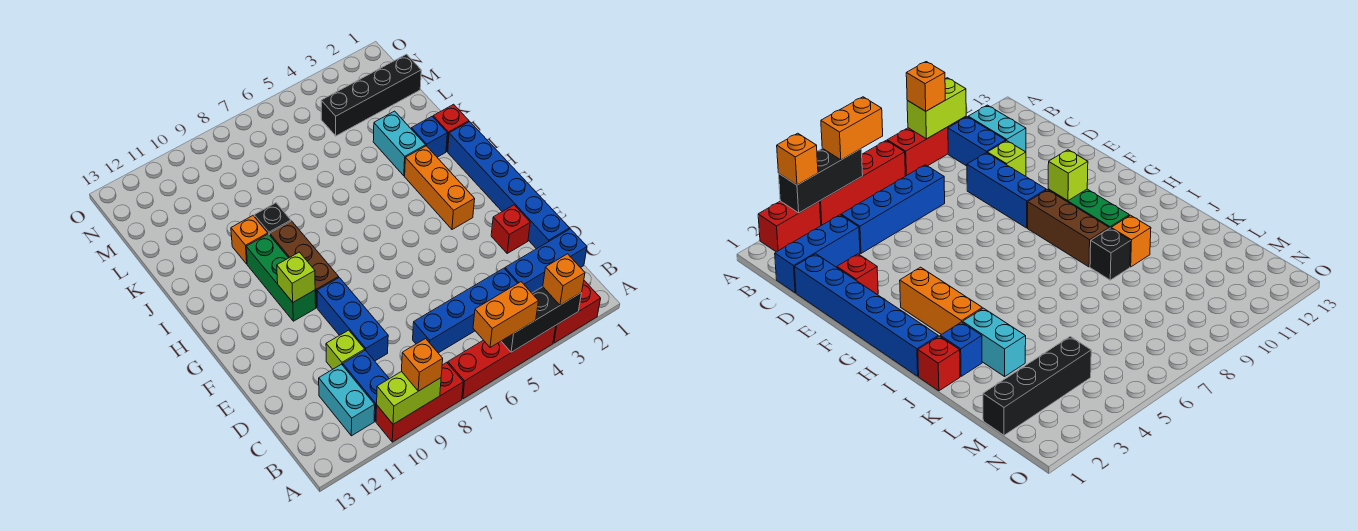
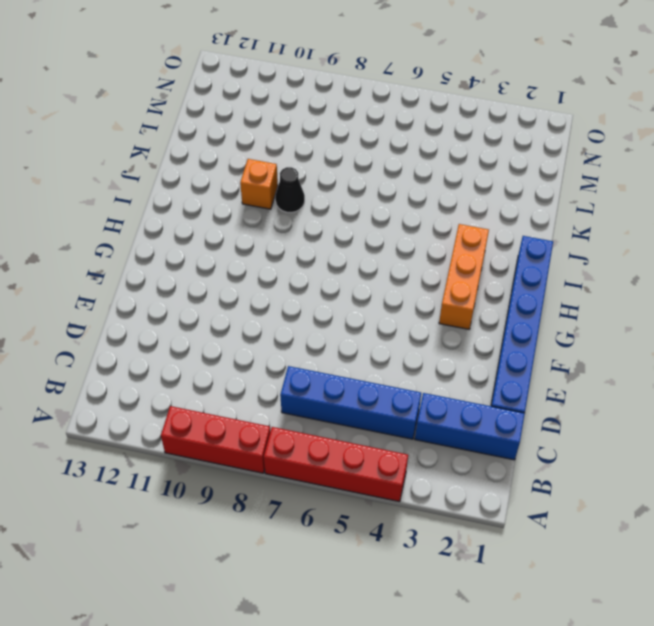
black 1x1 cone [275,167,305,212] -> black 1x1 brick [254,203,291,235]
none -> red 1x2 brick [553,281,601,343]
none -> blue 1x2 brick [343,350,389,421]
none -> cyan 1x2 brick [319,364,375,436]

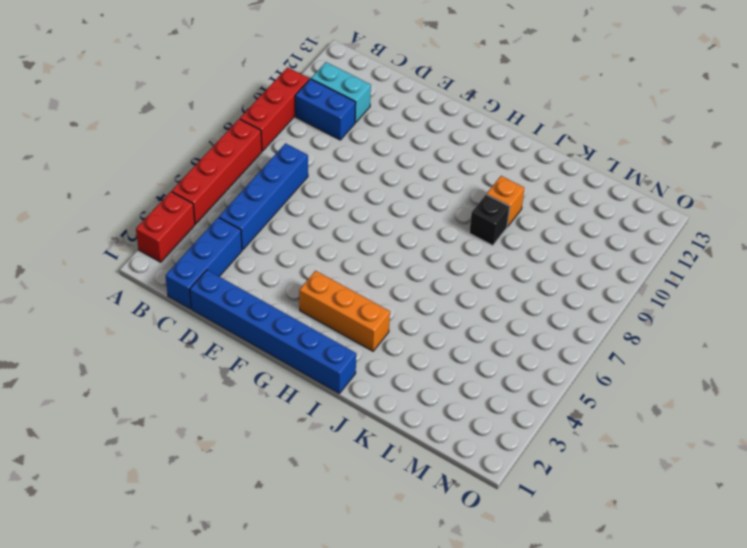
none -> blue 1x3 brick [317,278,388,361]
none -> lime 1x1 brick [326,330,365,369]
none -> red 1x1 brick [491,205,530,253]

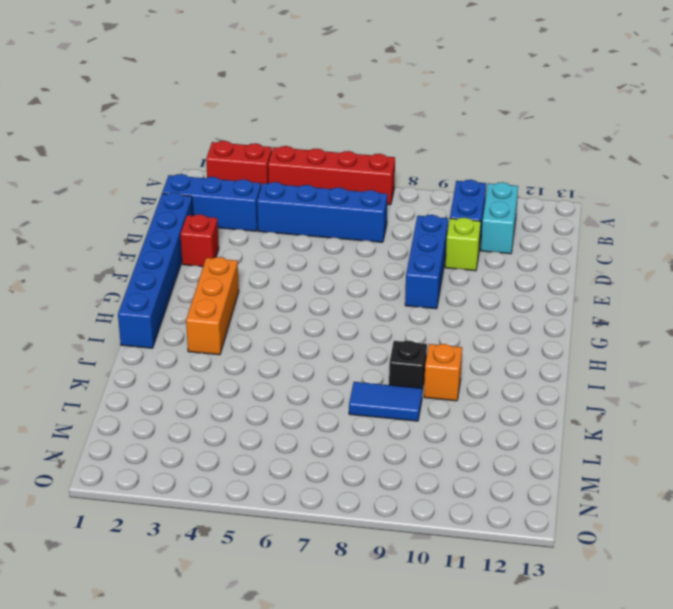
blue 1x2 tile [349,382,422,421] -> none
none -> red 1x3 brick [376,362,463,442]
none -> brown 1x3 brick [270,221,339,308]
none -> green 1x3 brick [246,234,316,321]

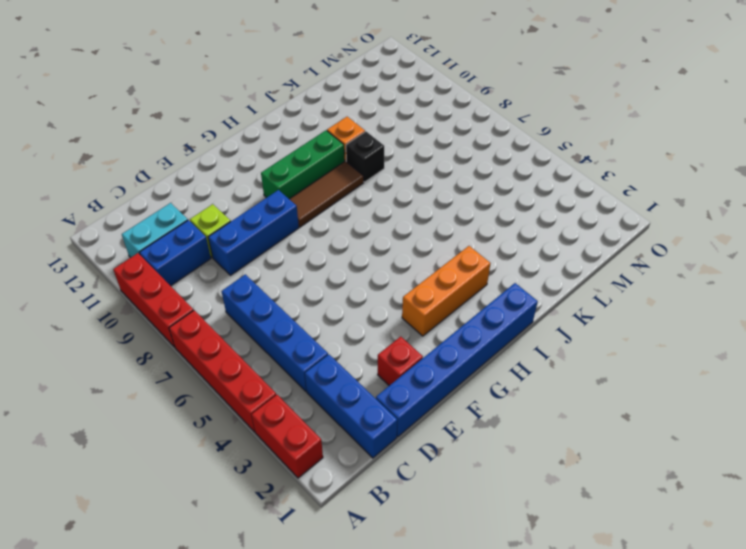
brown 1x3 tile [290,161,364,227] -> brown 1x3 brick [270,221,339,308]
none -> red 1x1 brick [433,104,469,152]
none -> blue 1x1 brick [411,117,447,157]
none -> cyan 1x2 brick [373,111,426,176]

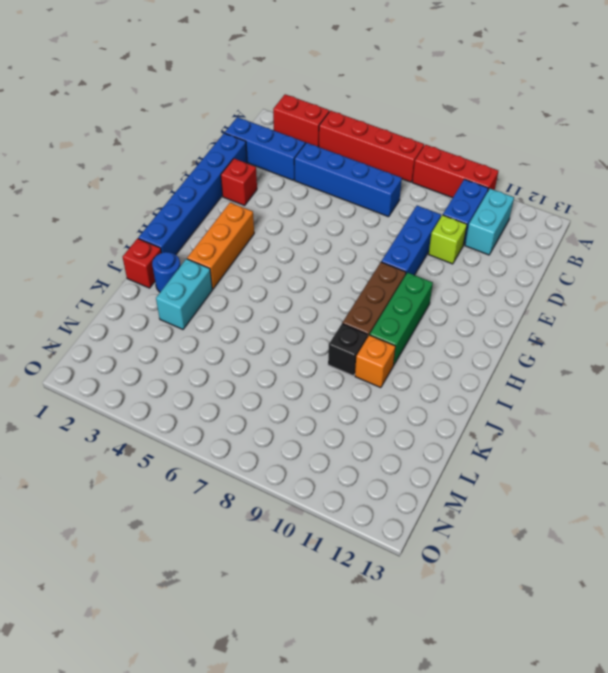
blue 1x1 round brick [152,252,180,292] -> blue 1x1 brick [411,117,447,157]
none -> black 1x4 brick [321,54,421,136]
none -> black 1x3 brick [501,287,582,352]
none -> lime 1x2 brick [377,371,441,424]

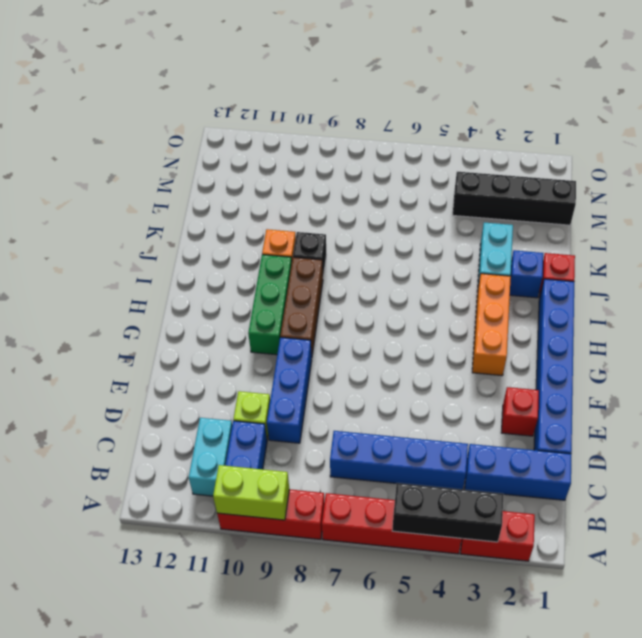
none -> lime 1x1 brick [277,252,315,302]
none -> orange 1x1 brick [543,254,585,305]
none -> orange 1x2 brick [473,282,538,348]

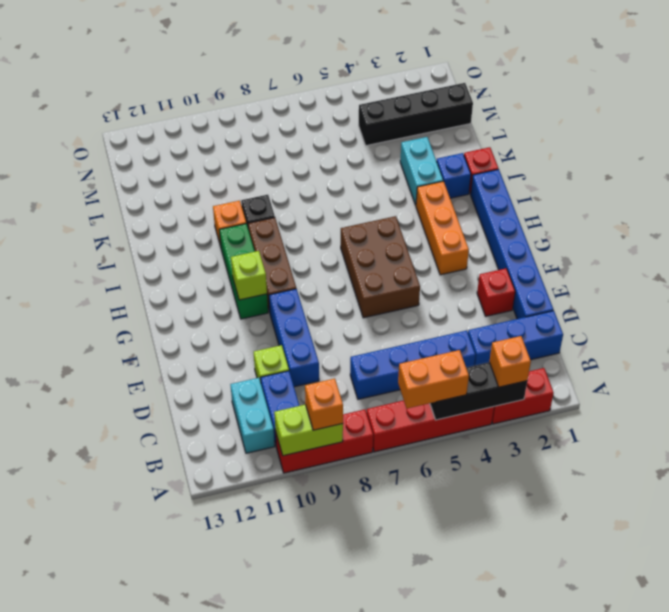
brown 2x3 brick [341,216,420,318] -> none

